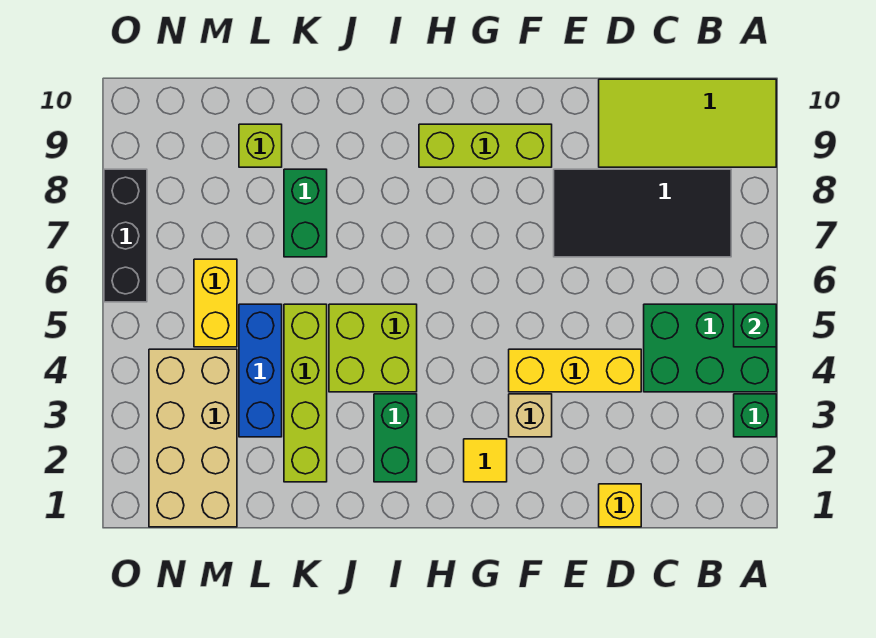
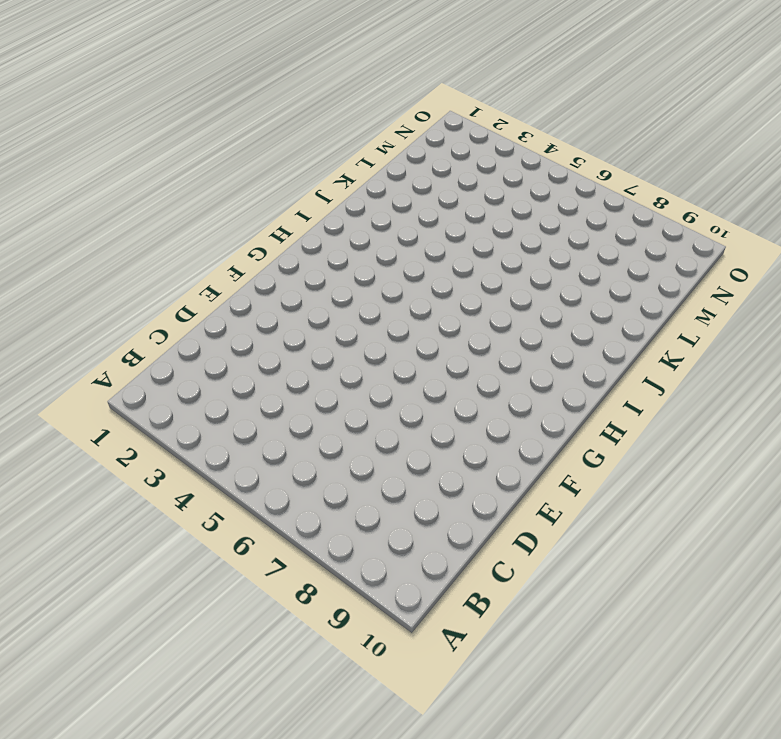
none -> green 1x1 brick [734,394,776,437]
none -> green 2x3 brick [644,304,776,392]
none -> lime 2x4 tile [599,79,776,167]

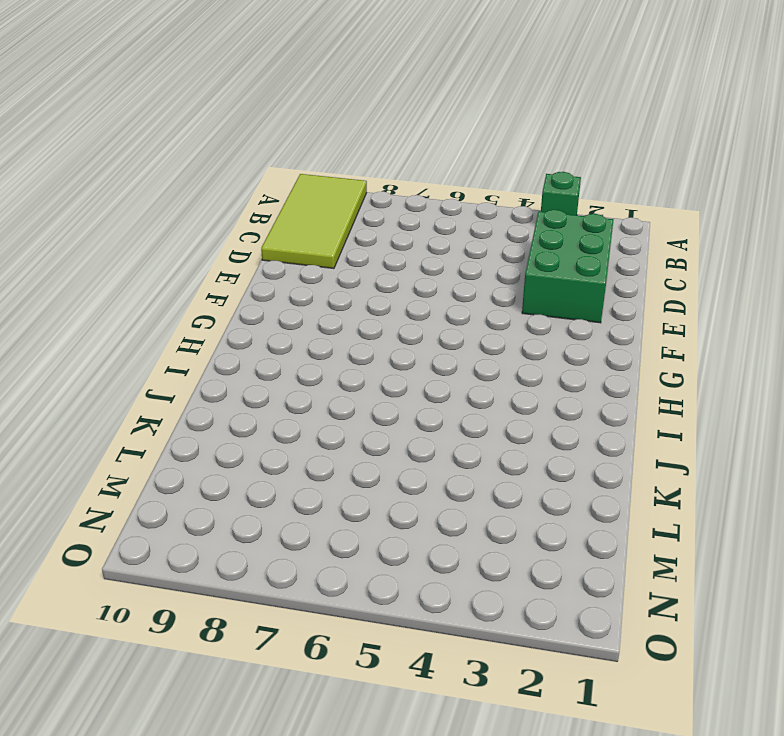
green 2x3 brick [522,210,613,323] -> green 2x3 brick moved to [644,304,776,392]
none -> black 2x4 tile [554,169,731,257]
none -> yellow 1x1 brick [599,484,641,527]
none -> yellow 1x3 brick [509,349,641,392]

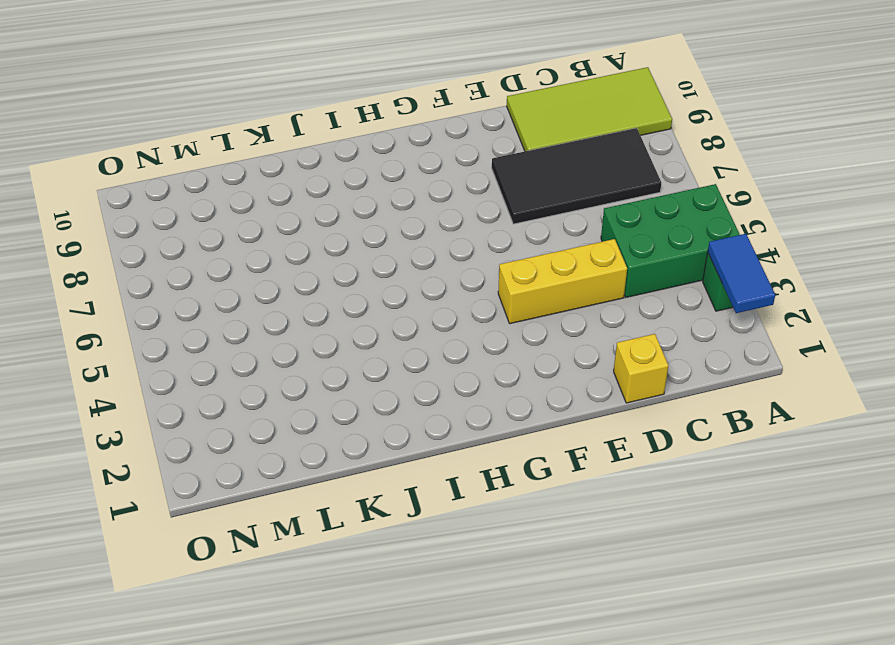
blue 1x2 tile [708,234,775,313] -> none
none -> tan 1x1 brick [509,394,552,437]
none -> lime 1x3 brick [419,124,552,167]
none -> yellow 1x1 tile [464,439,507,482]

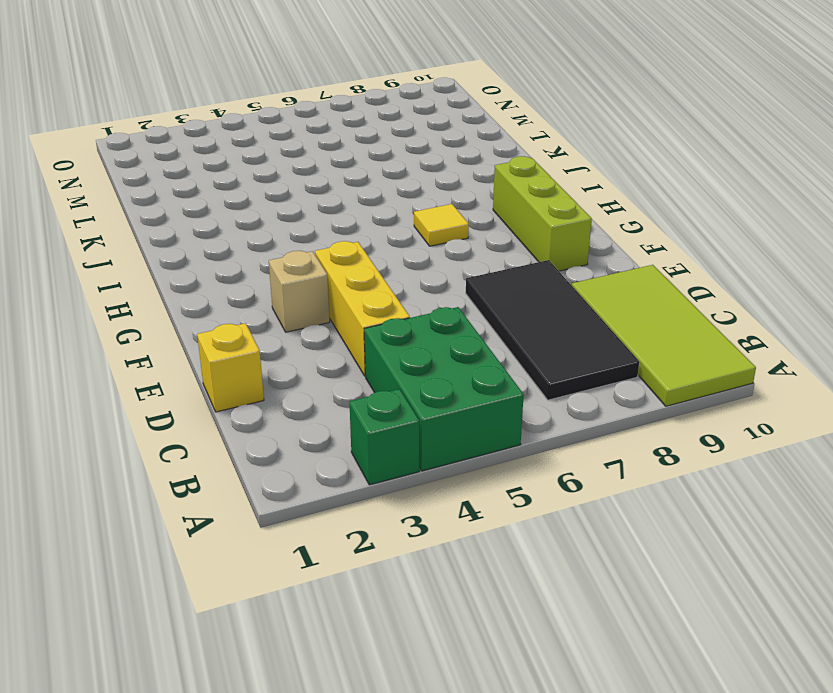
yellow 1x1 tile [414,204,469,246] -> yellow 1x1 tile moved to [464,439,507,482]
none -> green 1x2 brick [374,394,417,482]
none -> lime 2x2 brick [329,304,417,392]
none -> lime 1x4 brick [284,304,327,482]

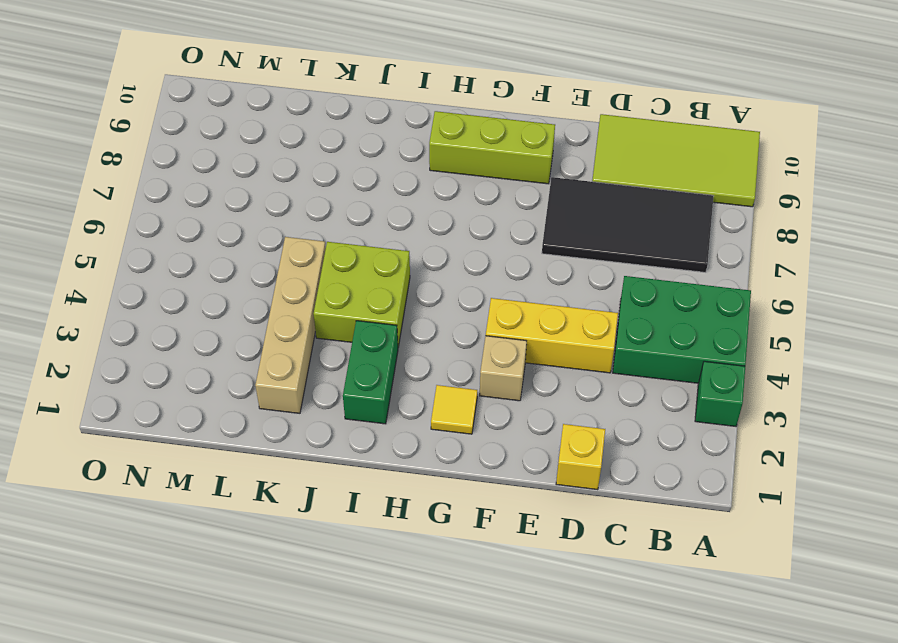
tan 1x4 brick [255,237,326,413] -> lime 1x4 brick [284,304,327,482]
none -> green 1x2 brick [284,169,327,257]
none -> blue 1x3 brick [239,304,282,437]
none -> lime 1x1 brick [239,124,282,167]

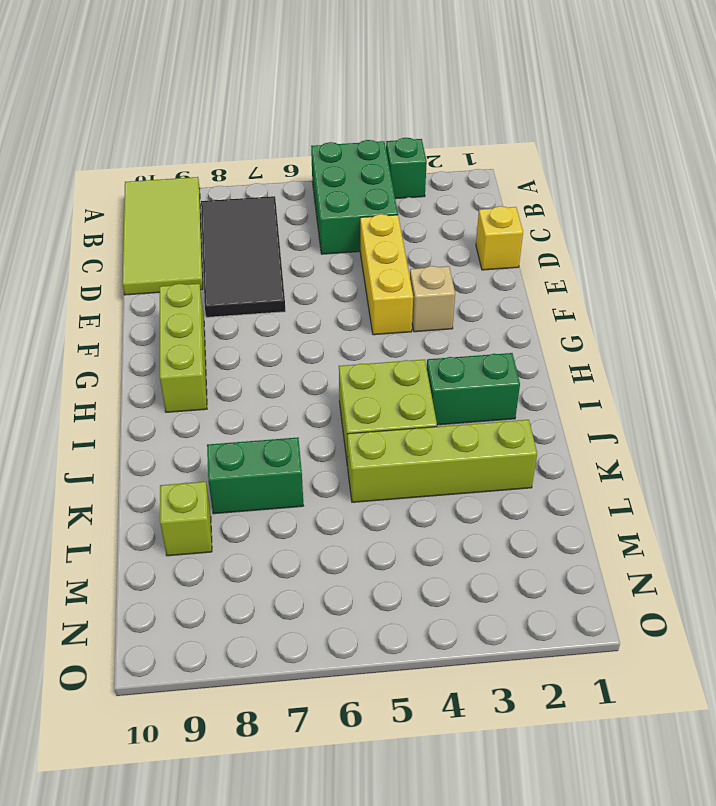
none -> yellow 1x1 tile [464,439,507,482]
none -> blue 1x3 brick [239,304,282,437]
none -> tan 2x4 brick [149,349,237,527]

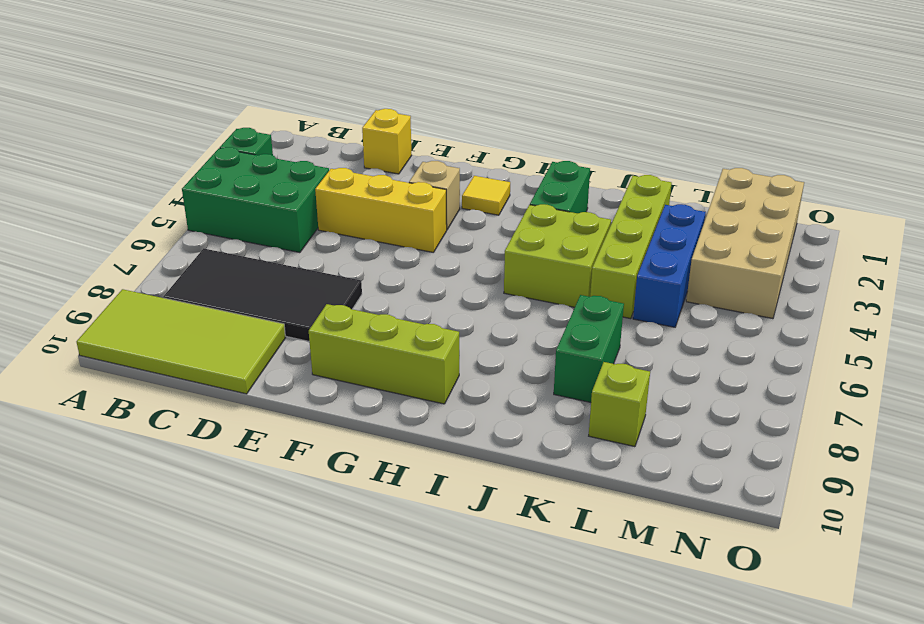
none -> yellow 1x2 brick [194,259,237,347]
none -> black 1x3 brick [104,169,147,302]
none -> green 1x1 brick [734,304,776,347]

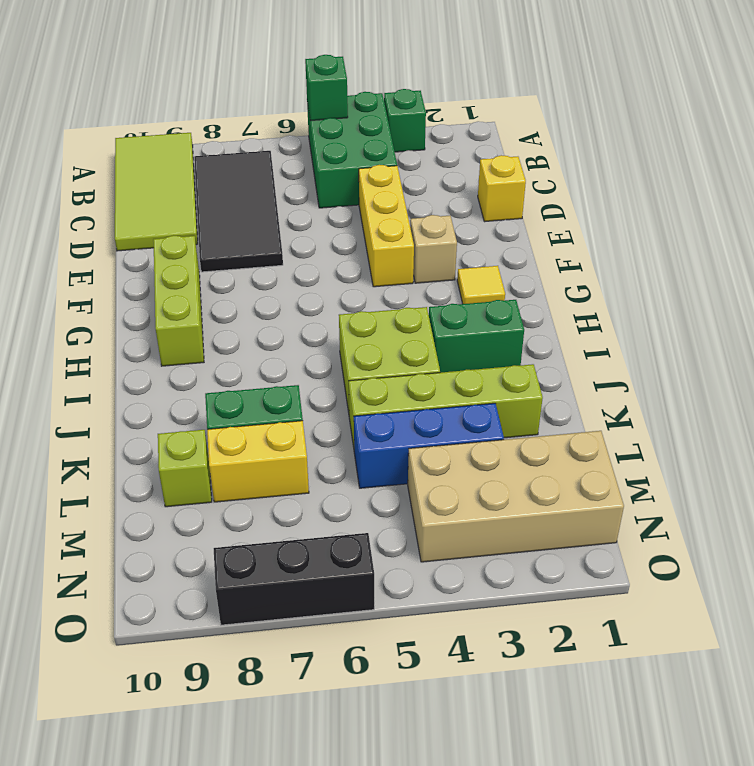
yellow 1x2 brick [207,421,309,502] -> yellow 1x2 brick moved to [194,259,237,347]

